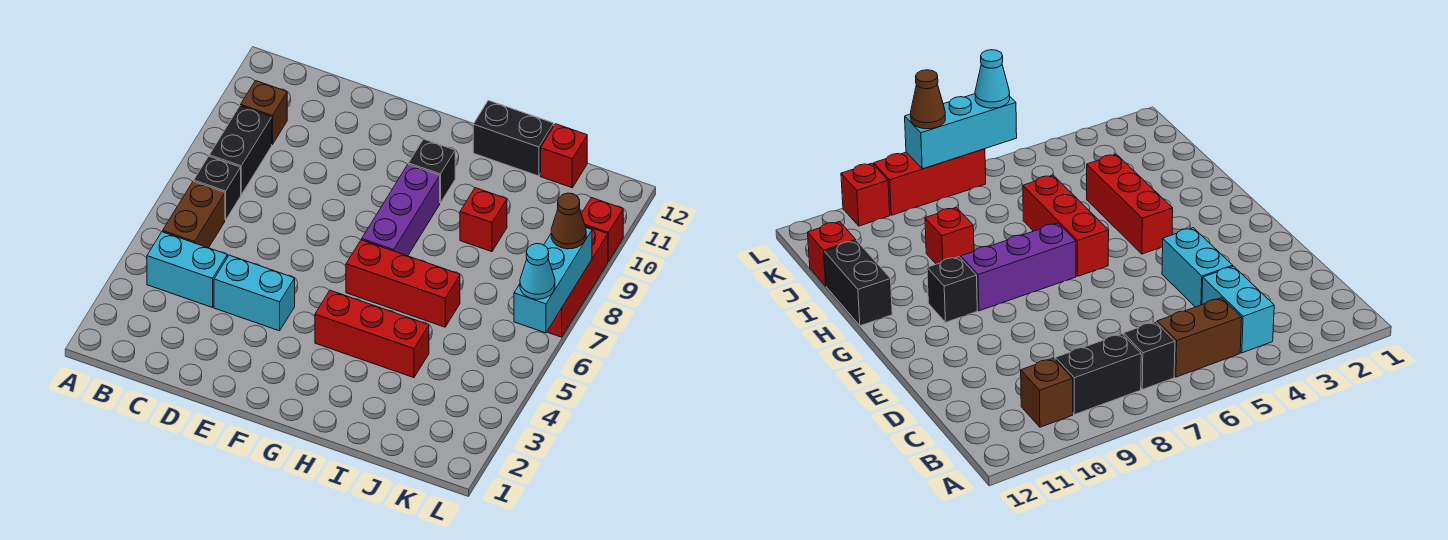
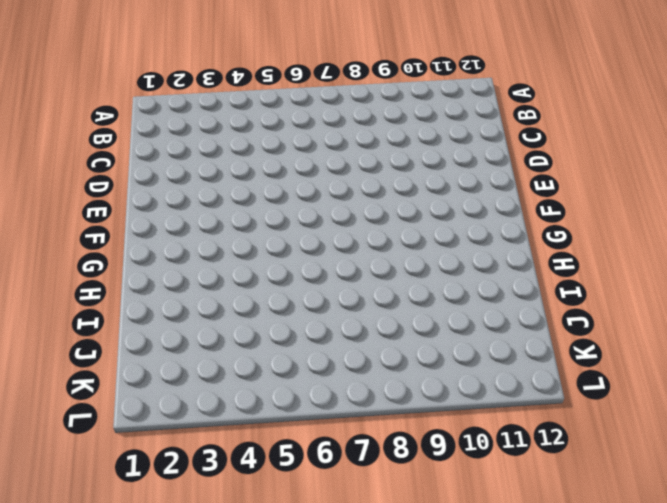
none -> cyan 1x2 brick [147,232,227,307]
none -> brown 1x2 brick [163,181,225,248]
none -> black 1x1 brick [194,156,241,220]

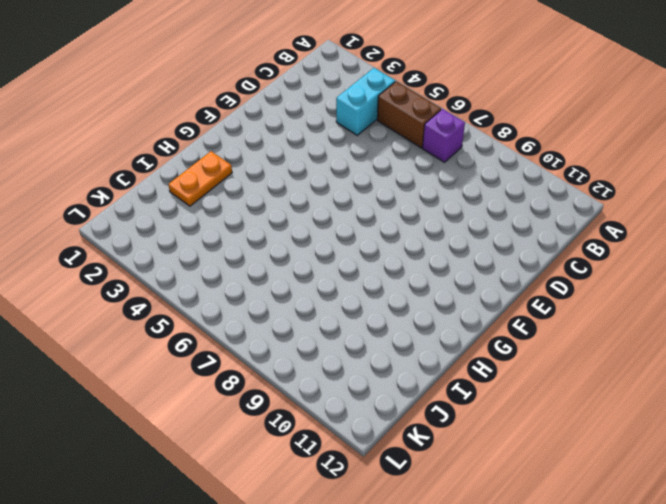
purple 1x1 brick [422,109,465,162] -> black 1x1 brick [194,156,241,220]
orange 1x2 plate [169,151,232,206] -> none
none -> black 1x2 brick [209,106,272,195]
none -> brown 1x1 brick [241,81,287,145]
none -> cyan 1x2 brick [214,255,295,331]

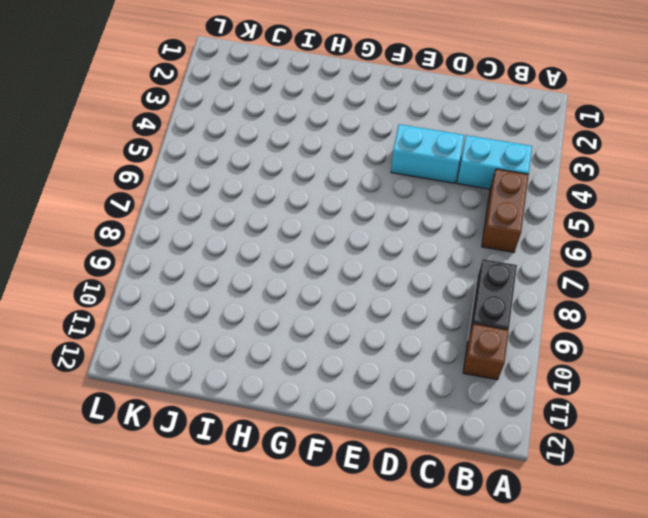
none -> black 1x1 brick [194,156,241,220]
none -> red 1x3 brick [315,290,429,378]
none -> red 1x3 brick [346,240,460,327]

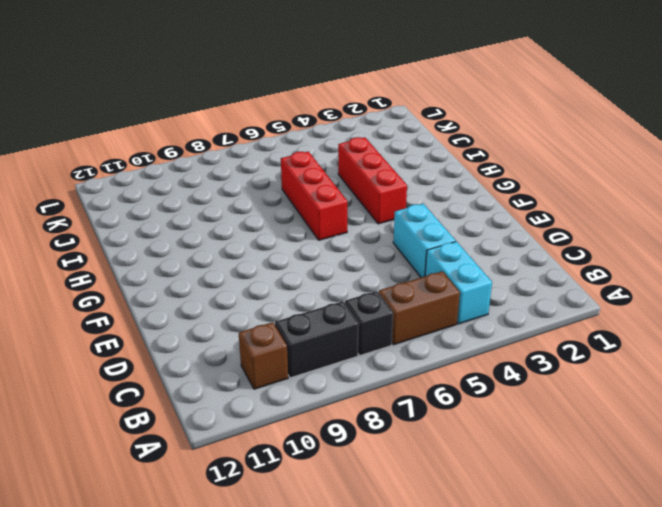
none -> purple 1x3 brick [362,164,440,256]
none -> black 1x1 brick [409,139,455,203]
none -> black 1x2 brick [473,100,554,176]

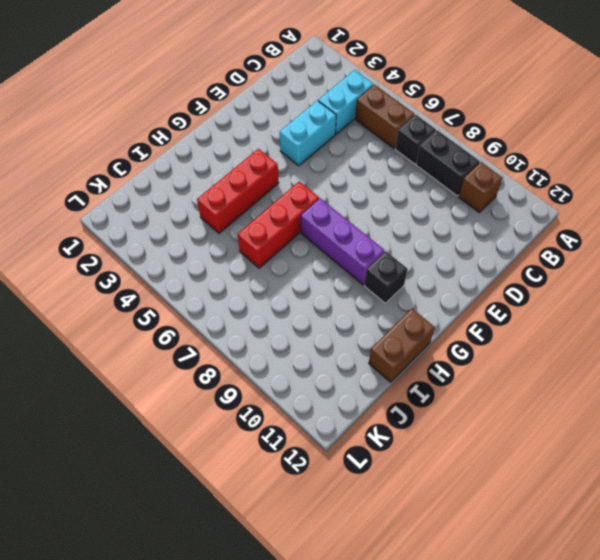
brown 1x2 brick [369,309,435,382] -> black 1x2 brick [473,100,554,176]
none -> red 1x1 brick [460,188,507,252]
none -> red 1x1 brick [541,124,587,188]
none -> red 1x3 brick [547,226,608,337]

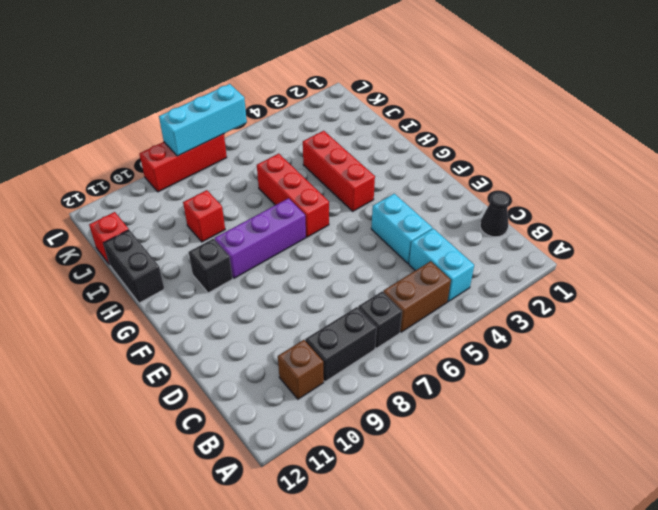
black 1x1 cone [480,192,509,237] -> none
none -> red 1x1 brick [581,198,623,261]
none -> cyan 1x1 cone [520,244,555,299]
none -> brown 1x1 cone [551,193,586,249]

